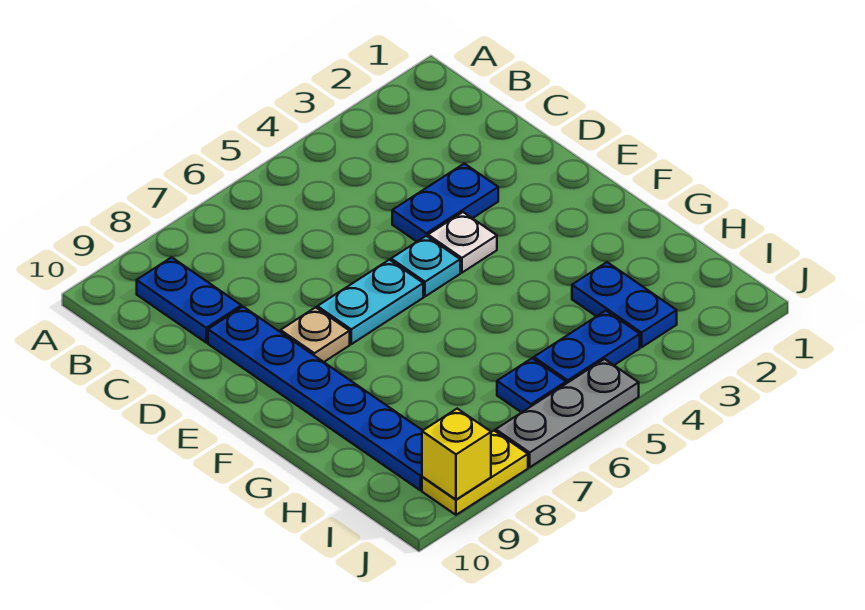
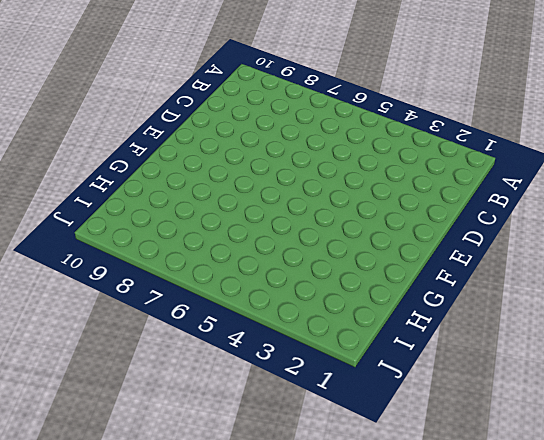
none -> blue 1x2 plate [137,257,241,342]
none -> blue 1x2 plate [392,164,498,241]
none -> blue 1x6 plate [208,307,423,490]

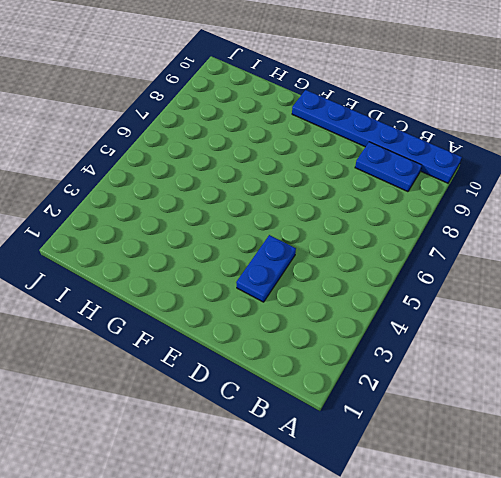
blue 1x6 plate [292,90,462,183] -> blue 1x6 plate moved to [208,307,423,490]
none -> white 1x1 plate [428,212,497,273]
none -> cyan 1x1 plate [391,236,460,296]
none -> cyan 1x2 plate [317,260,423,344]

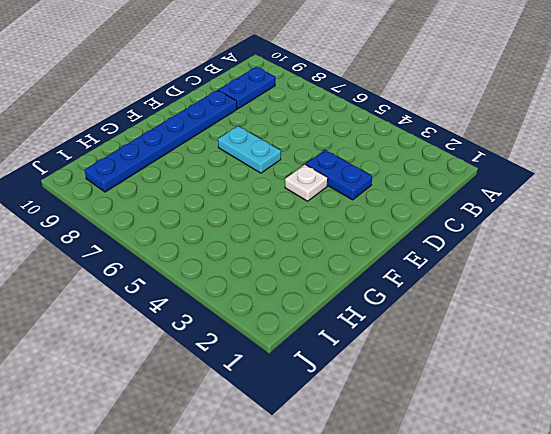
none -> cyan 1x1 plate [391,236,460,296]
none -> tan 1x1 plate [281,307,350,362]
none -> blue 1x2 plate [572,262,677,347]

